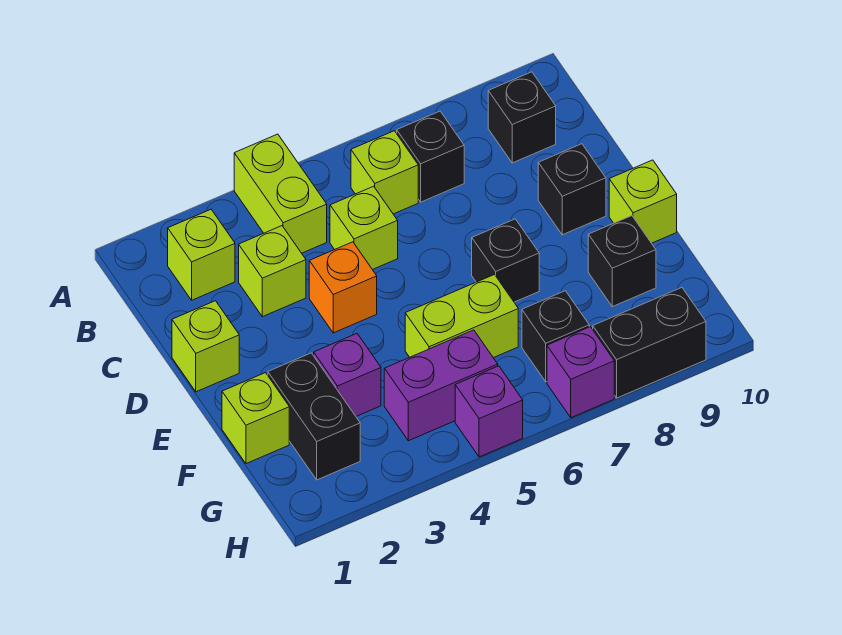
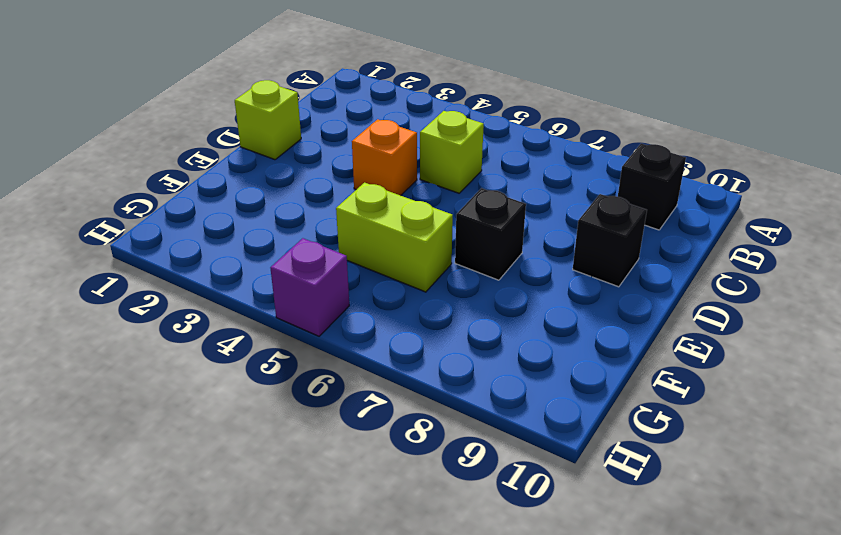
none -> lime 1x2 brick [234,134,327,253]
none -> lime 1x1 brick [168,210,235,300]
none -> lime 1x1 brick [351,131,418,214]

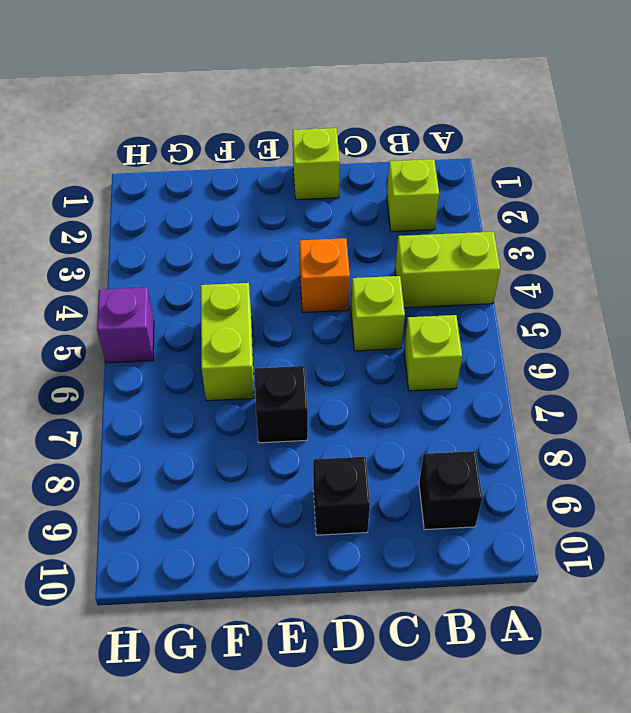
none -> black 1x1 brick [397,111,464,202]
none -> lime 1x1 brick [239,226,306,317]
none -> lime 1x1 brick [609,160,677,243]

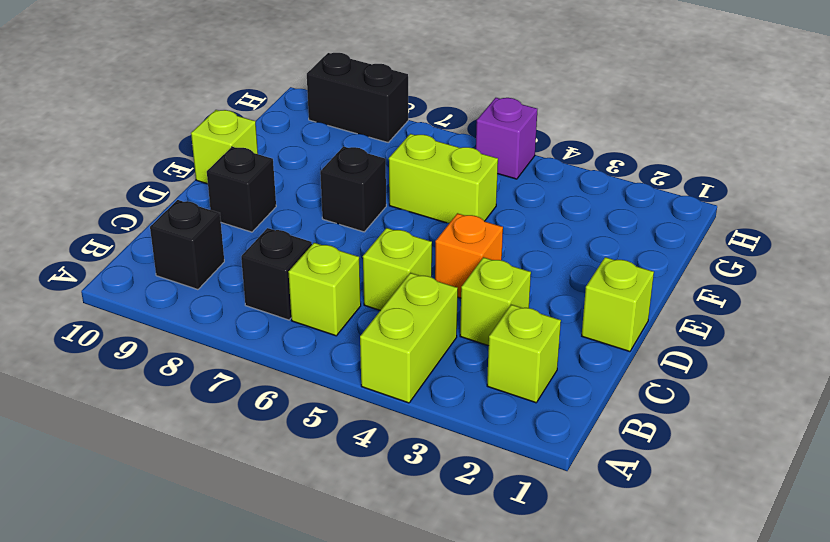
none -> lime 1x1 brick [222,373,289,464]
none -> black 1x2 brick [268,353,360,480]
none -> purple 1x1 brick [314,334,381,416]

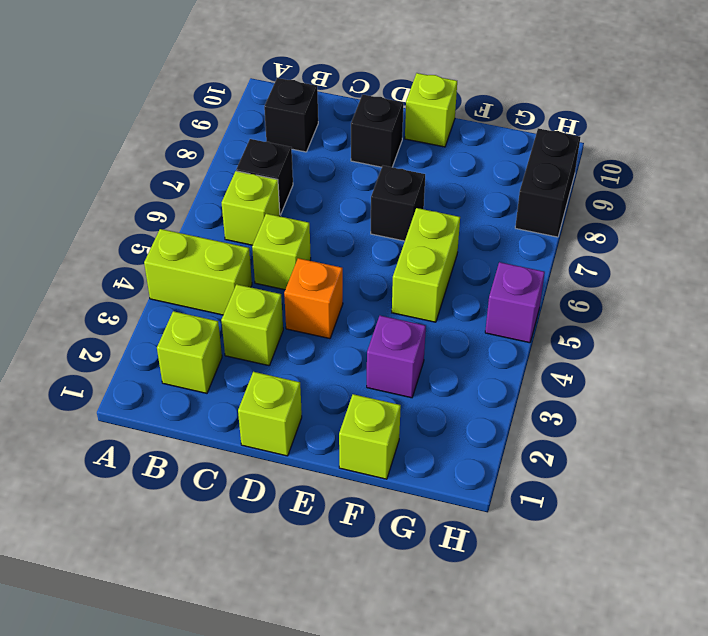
none -> black 1x2 brick [268,353,360,480]
none -> black 1x1 brick [588,216,656,307]
none -> purple 1x2 brick [384,330,498,441]

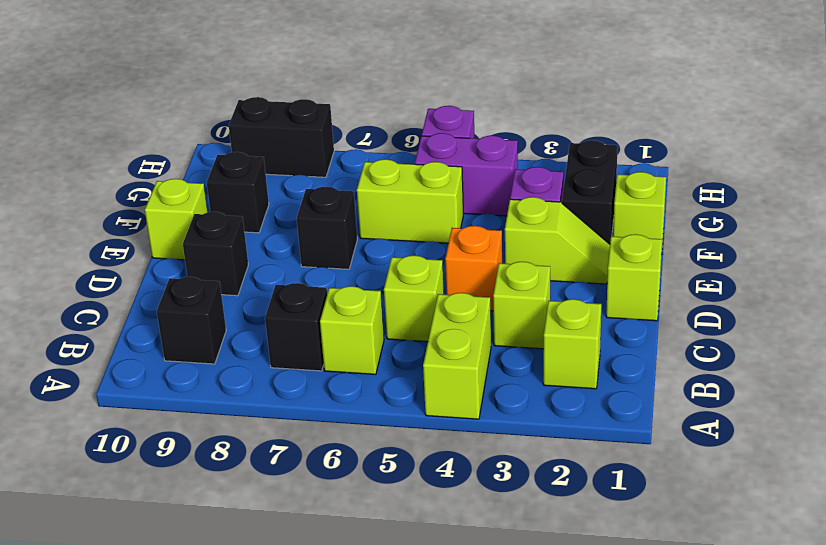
lime 1x2 slope [505,197,610,284] -> none
none -> black 1x1 brick [522,291,589,382]
none -> purple 1x1 brick [547,327,614,418]

